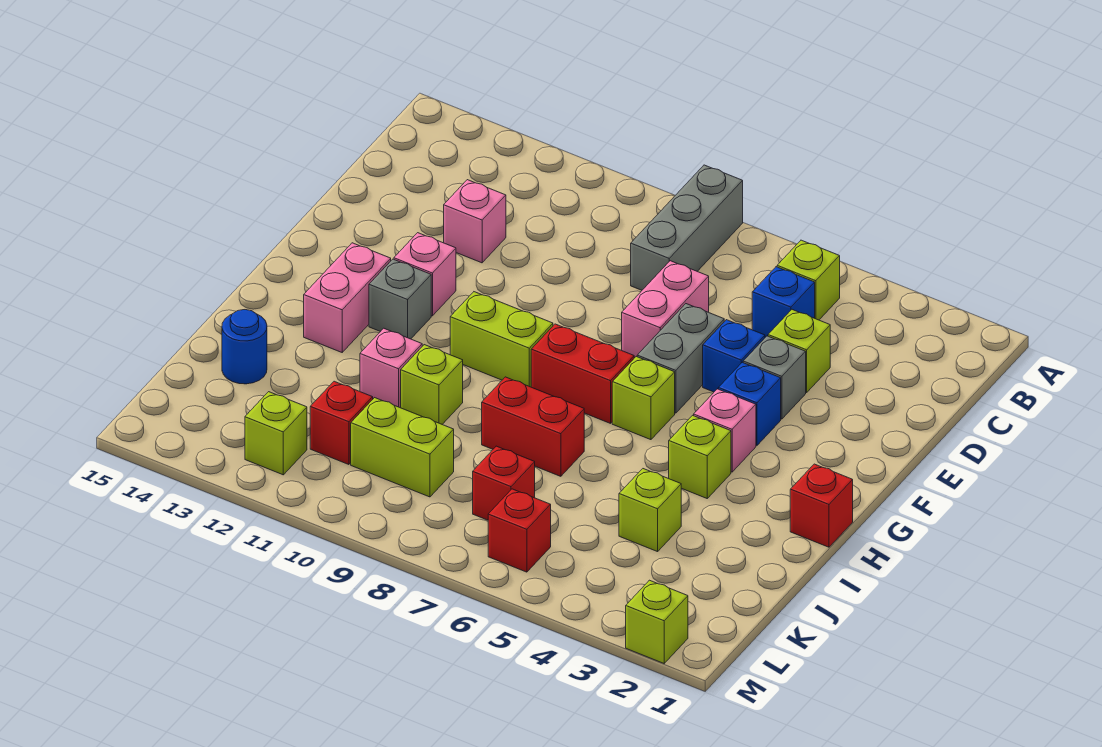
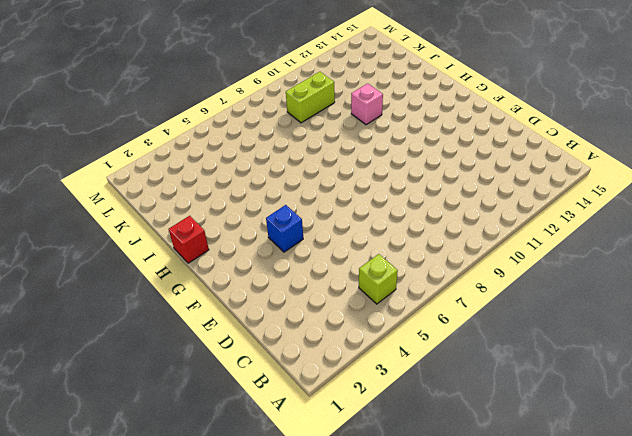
none -> grey 1x3 brick [631,165,743,290]
none -> blue 1x1 brick [752,267,815,337]
none -> lime 1x1 brick [768,310,830,393]
none -> pink 1x2 brick [622,261,709,358]

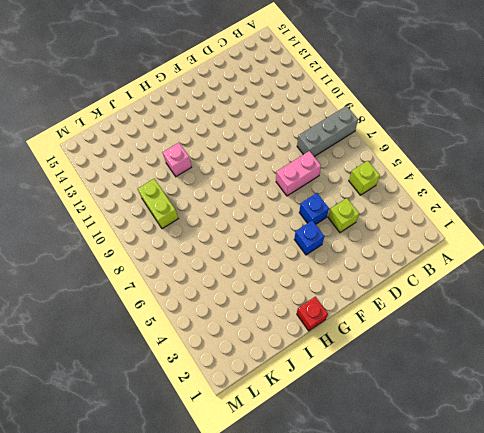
none -> blue 1x1 brick [752,267,815,337]
none -> pink 1x1 brick [444,180,506,263]
none -> grey 1x1 brick [743,336,806,419]
none -> grey 1x2 brick [637,304,724,413]

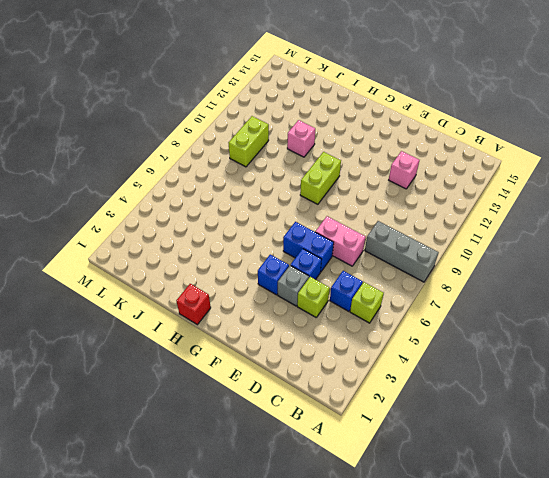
blue 1x2 brick [283,222,334,271] -> grey 1x2 brick [637,304,724,413]
none -> pink 1x1 brick [394,233,456,316]
none -> pink 1x1 brick [694,389,756,472]
none -> lime 1x1 brick [612,357,675,440]
none -> red 1x2 brick [531,324,634,423]

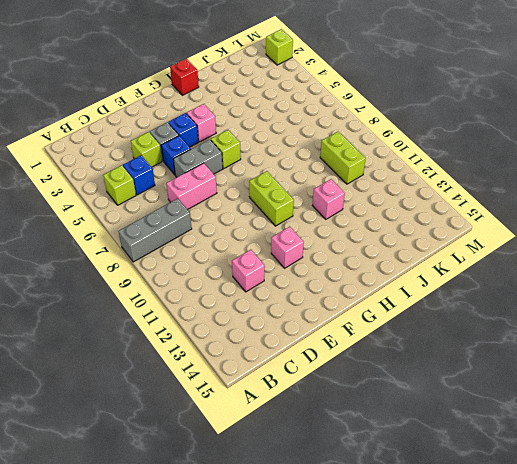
none -> red 1x2 brick [531,324,634,423]
none -> grey 1x1 brick [369,259,431,339]
none -> pink 1x2 brick [304,243,391,352]
none -> lime 1x1 brick [669,415,731,498]

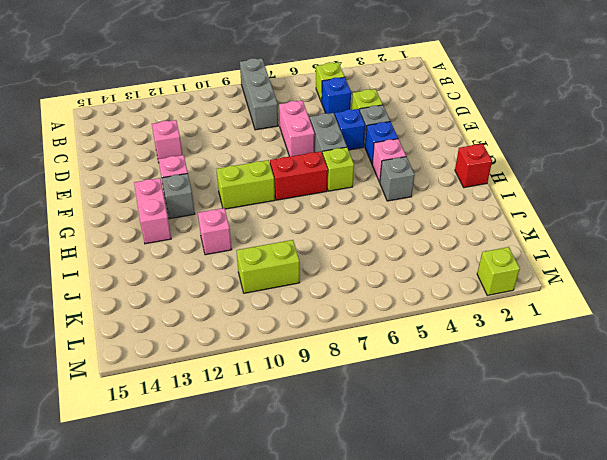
grey 1x1 brick [380,157,415,201] -> lime 1x1 brick [669,415,731,498]
none -> red 1x2 brick [482,377,584,476]
none -> lime 1x1 brick [401,345,463,424]
none -> lime 1x1 brick [619,469,681,552]
none -> blue 1x1 round brick [222,310,267,384]

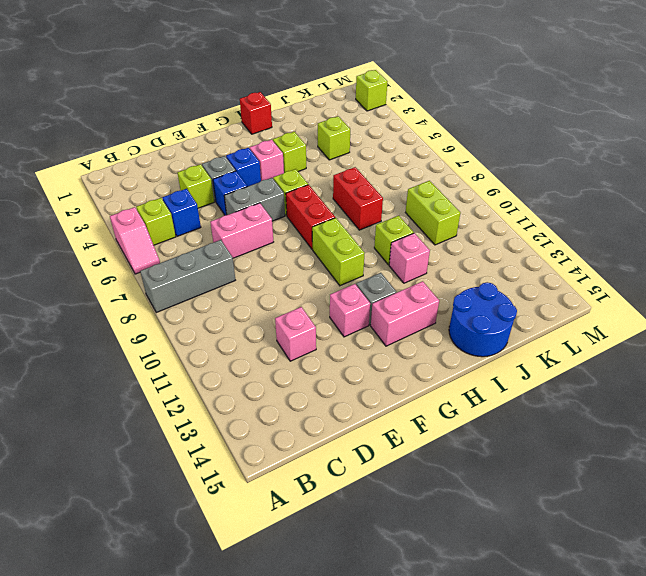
pink 1x2 slope [110,207,160,274] -> none
blue 2x2 round brick [449,282,517,357] -> blue 1x1 round brick [222,310,267,384]
none -> red 1x1 brick [473,446,535,520]
none -> red 1x1 brick [310,381,373,465]
none -> red 1x1 brick [488,489,551,572]
none -> lime 1x1 brick [245,392,307,475]

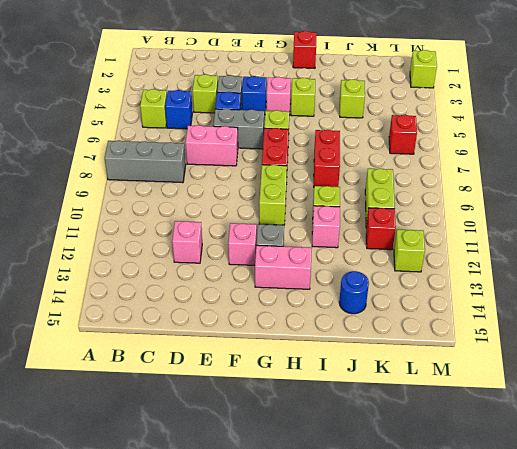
none -> red 1x1 brick [473,446,535,520]

